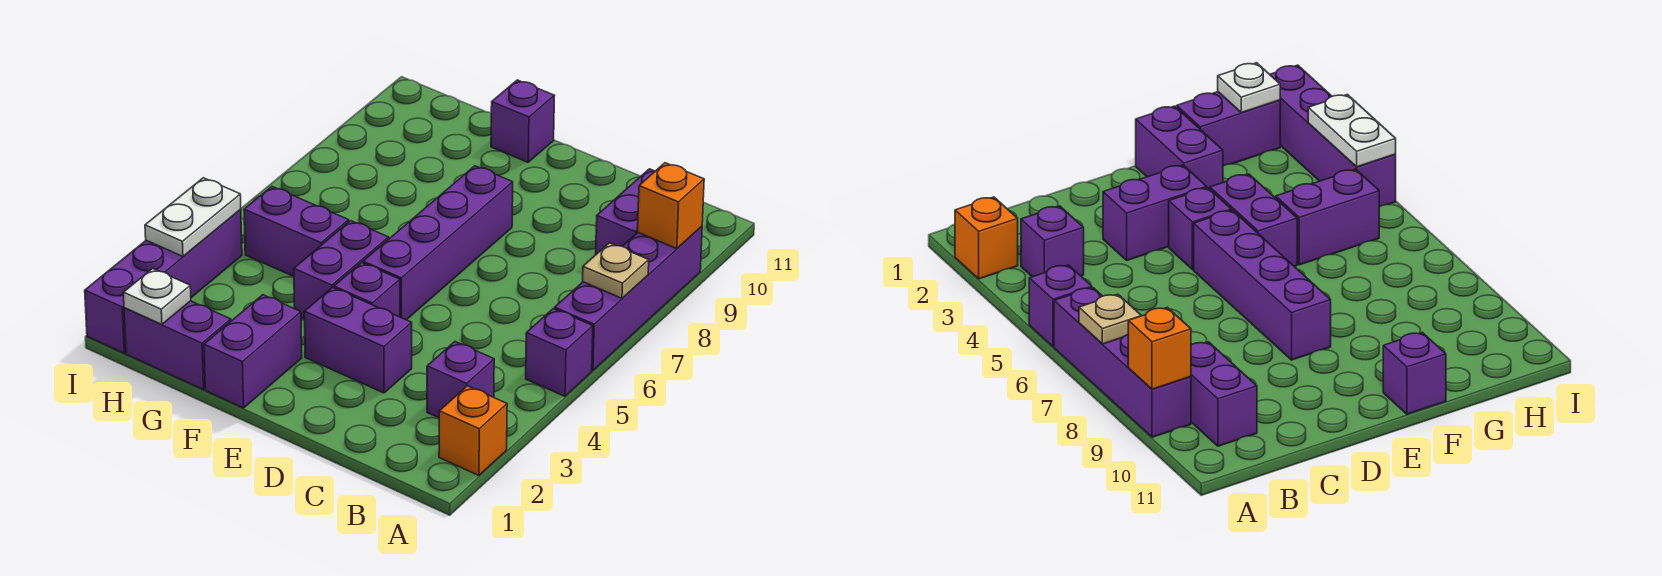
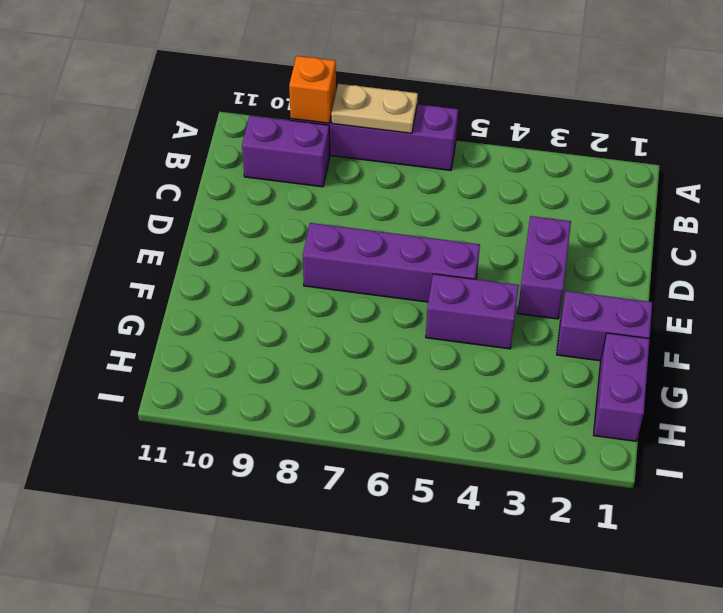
tan 1x2 plate [331,84,418,133] -> tan 1x1 plate [583,243,649,298]
none -> orange 1x1 brick [439,386,507,476]
none -> purple 1x1 brick [526,309,593,396]
none -> purple 1x1 brick [427,342,494,418]

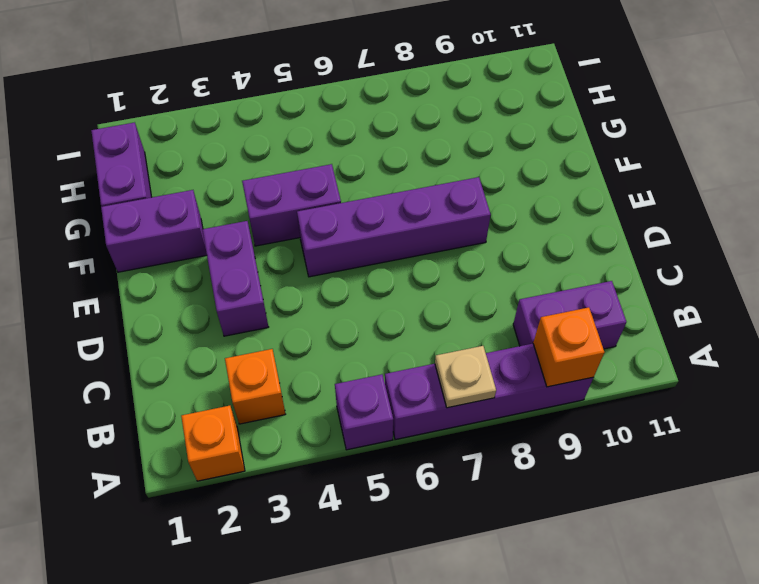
orange 1x1 brick [225,349,285,424] -> purple 1x1 brick [427,342,494,418]
none -> purple 1x1 brick [334,263,400,317]
none -> purple 1x1 brick [491,80,554,162]
none -> purple 1x2 brick [244,187,349,276]

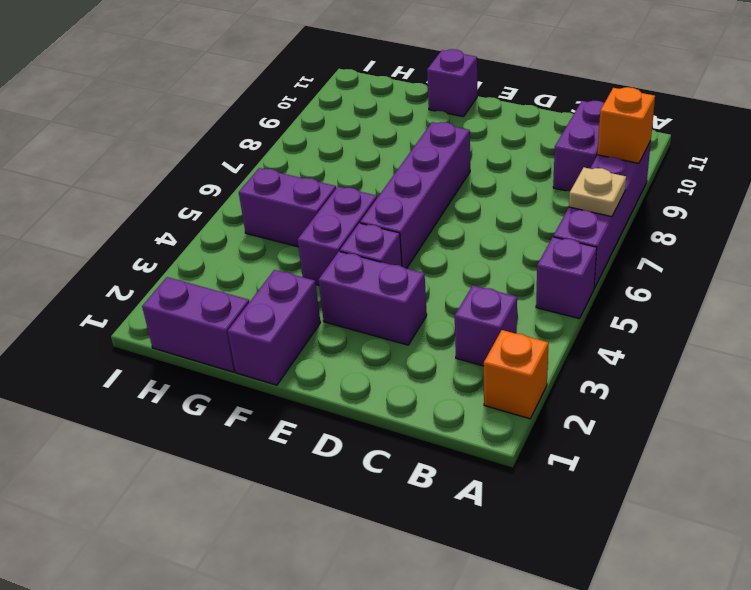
none -> purple 1x4 brick [85,210,242,353]
none -> white 1x1 plate [123,268,191,325]
none -> white 1x2 plate [145,178,241,257]

